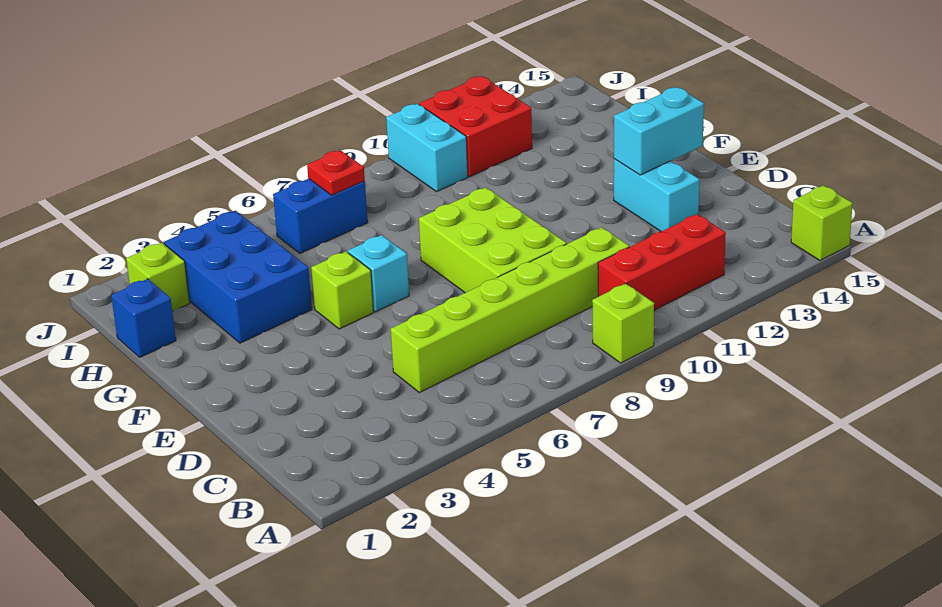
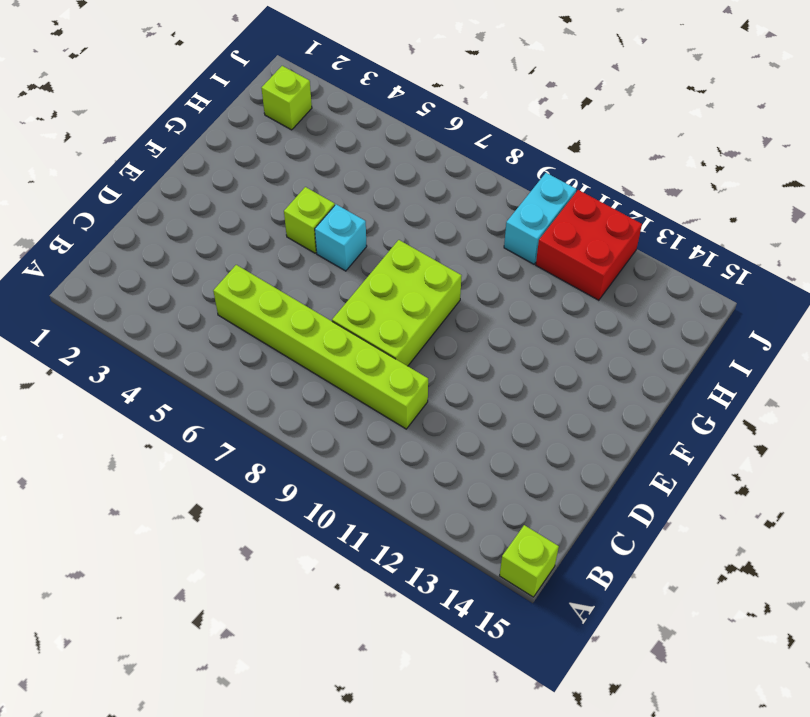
none -> lime 1x1 brick [592,283,654,363]
none -> red 1x3 brick [598,214,726,310]
none -> cyan 1x2 brick [614,159,699,232]

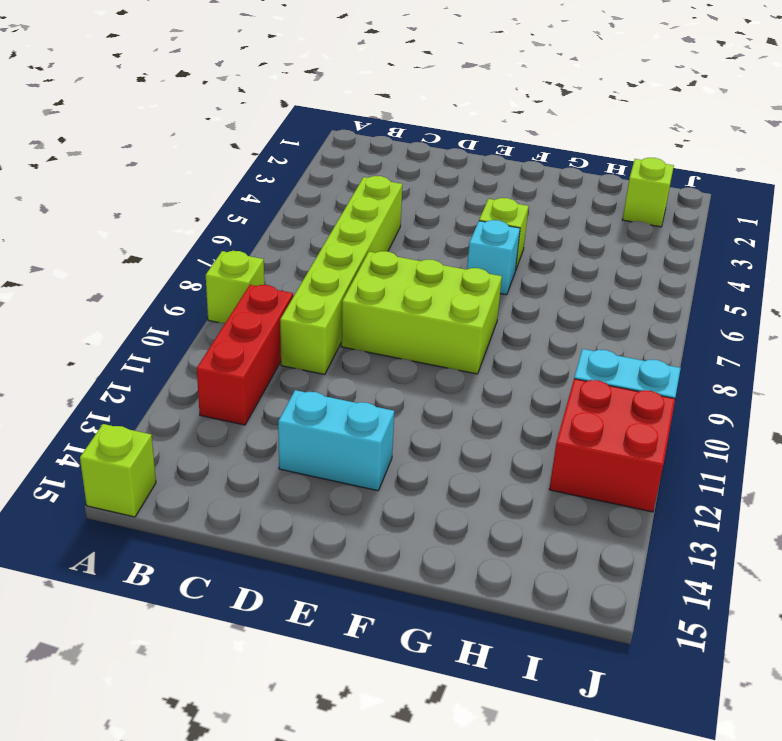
none -> blue 2x3 brick [164,211,312,343]
none -> blue 1x1 brick [111,279,176,357]
none -> blue 1x2 brick [273,179,368,253]

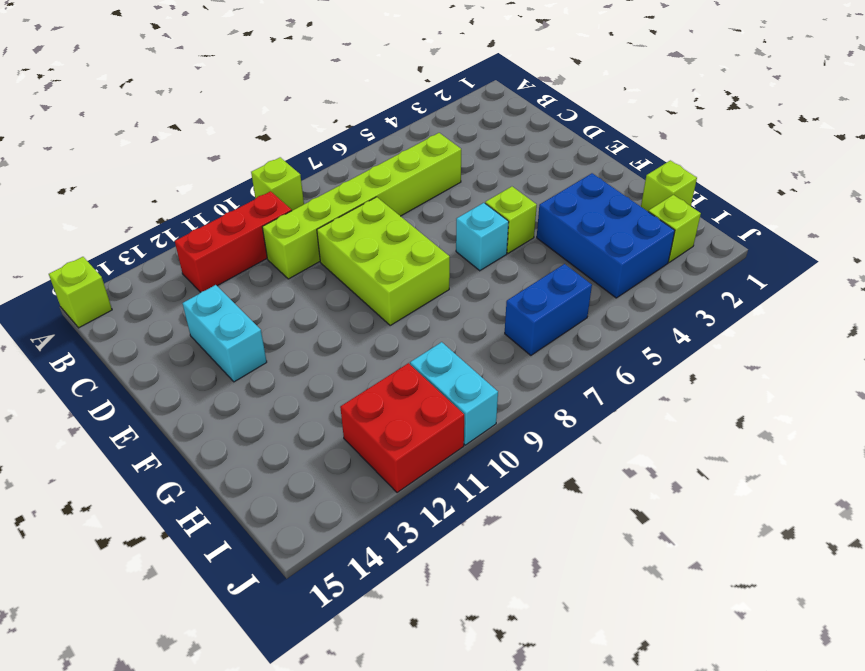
lime 1x1 brick [641,160,697,211] -> blue 1x1 brick [111,279,176,357]
none -> cyan 1x2 brick [614,87,704,175]
none -> red 1x1 plate [307,150,365,195]

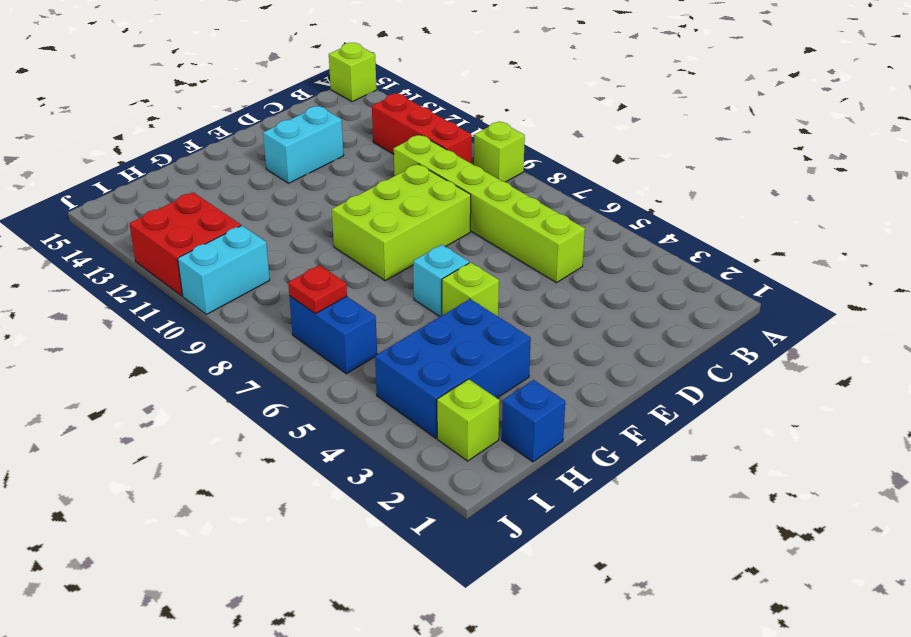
none -> cyan 1x2 brick [614,87,704,175]

